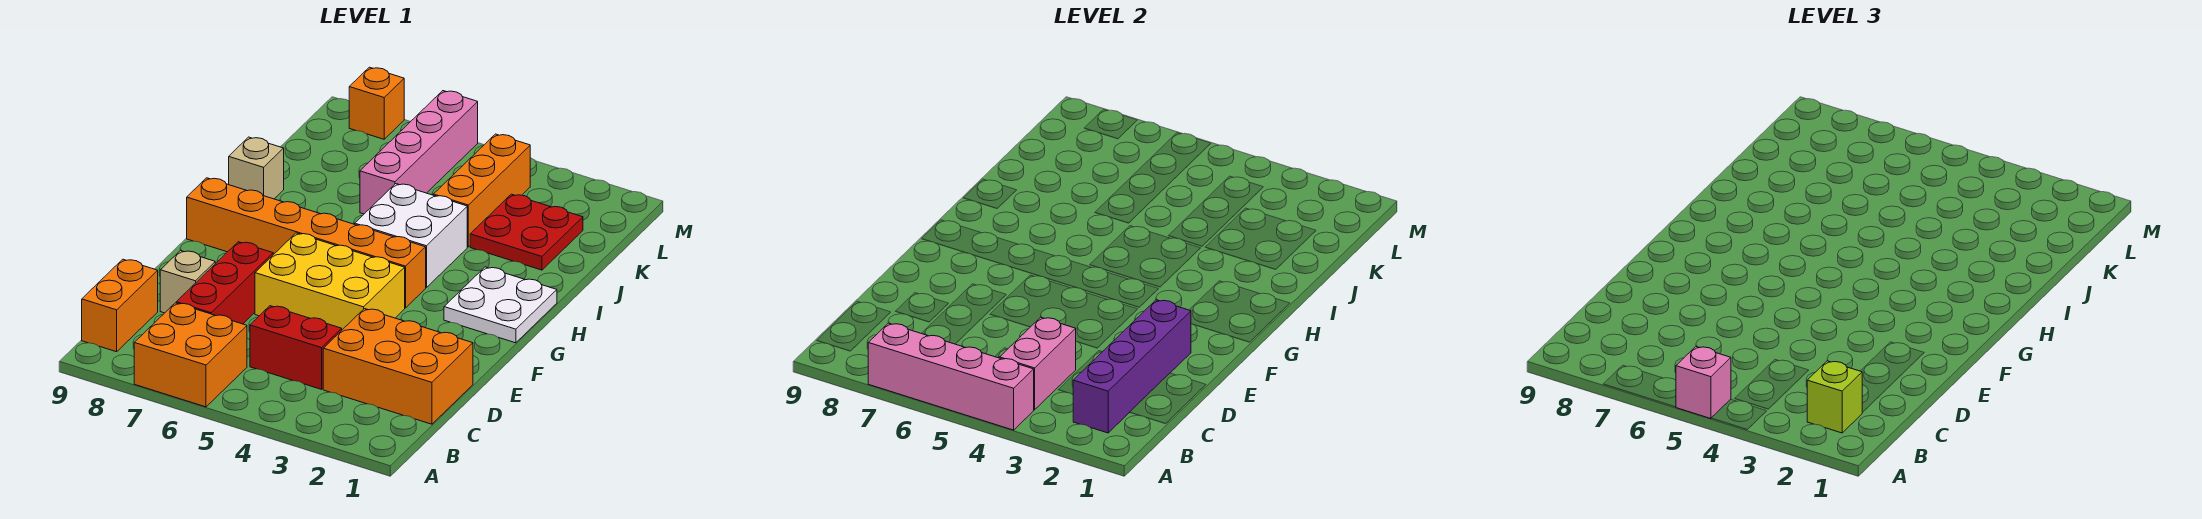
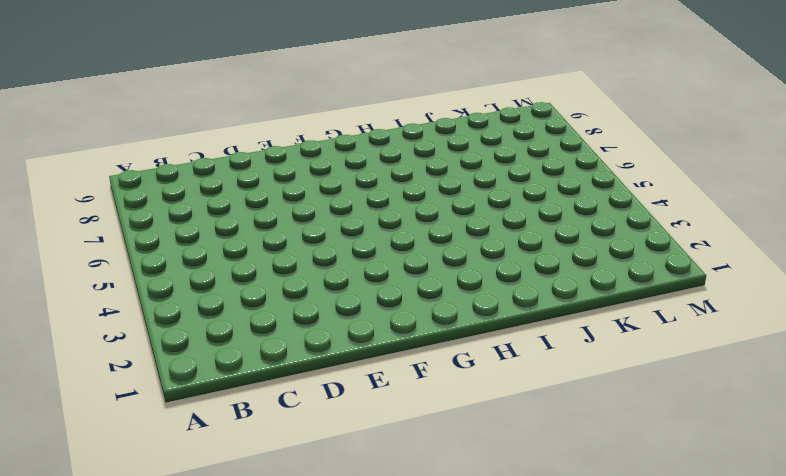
none -> orange 2x2 brick [134,303,247,407]
none -> orange 1x2 brick [82,259,158,352]
none -> orange 2x3 brick [323,309,473,424]

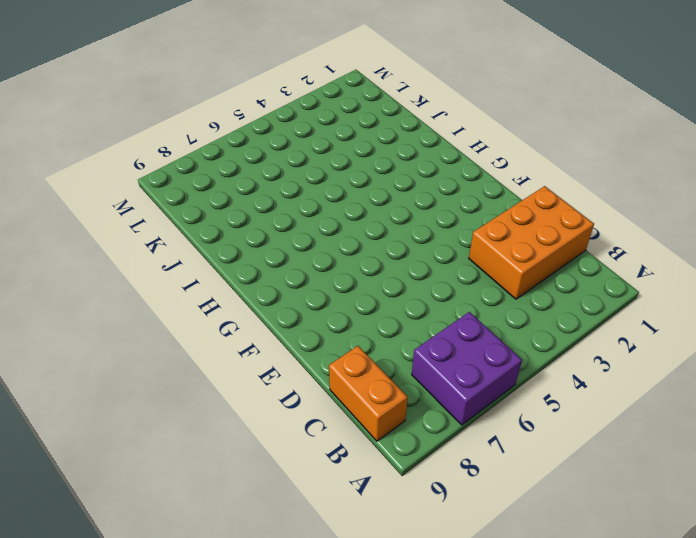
purple 2x2 brick [412,312,522,425] -> orange 2x2 brick [134,303,247,407]
none -> red 1x2 brick [250,306,342,389]
none -> red 1x3 brick [176,242,273,324]
none -> tan 1x1 brick [160,250,215,313]

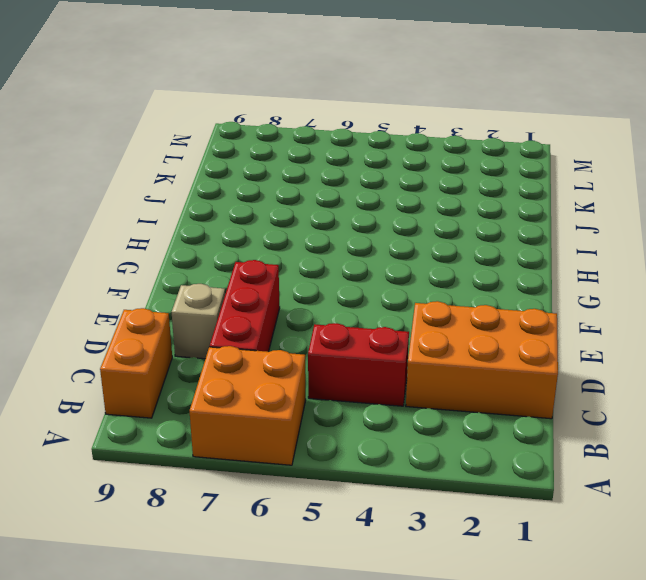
none -> yellow 2x3 brick [255,233,405,330]
none -> white 2x2 plate [444,267,557,343]
none -> orange 1x6 brick [187,178,426,308]

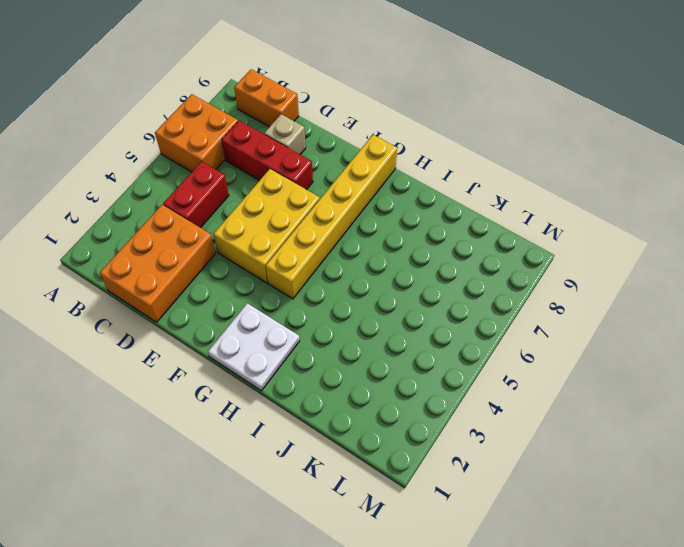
yellow 1x6 brick [266,135,397,299] -> orange 1x6 brick [187,178,426,308]
none -> white 2x2 brick [355,184,467,288]
none -> tan 1x1 brick [229,137,284,199]
none -> red 2x2 plate [470,194,583,270]

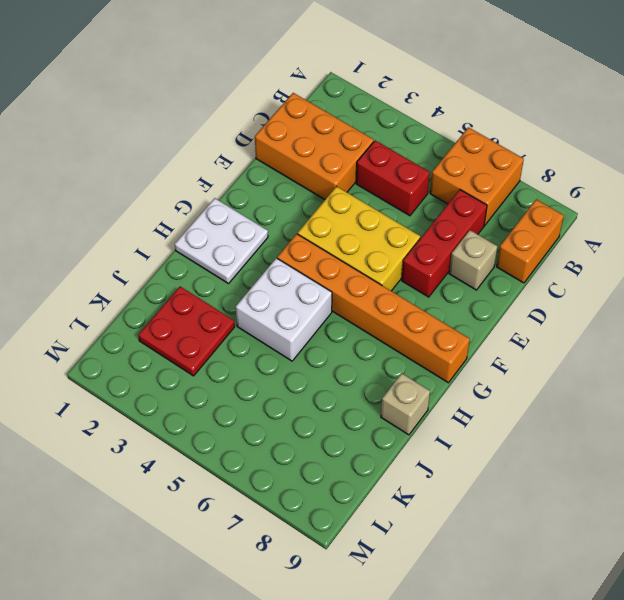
none -> orange 1x3 brick [433,134,530,247]
none -> pink 1x4 brick [360,91,478,214]
none -> orange 1x1 brick [349,67,404,139]

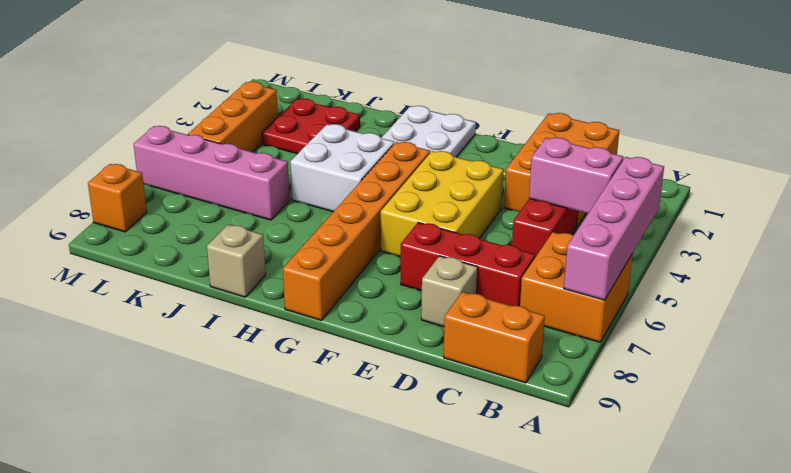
orange 1x3 brick [188,82,278,152] -> orange 1x3 brick turned to [433,134,530,247]
none -> purple 1x4 brick [1073,300,1191,433]
none -> pink 1x1 brick [1676,347,1731,419]
none -> lime 1x1 brick [1807,361,1862,433]

